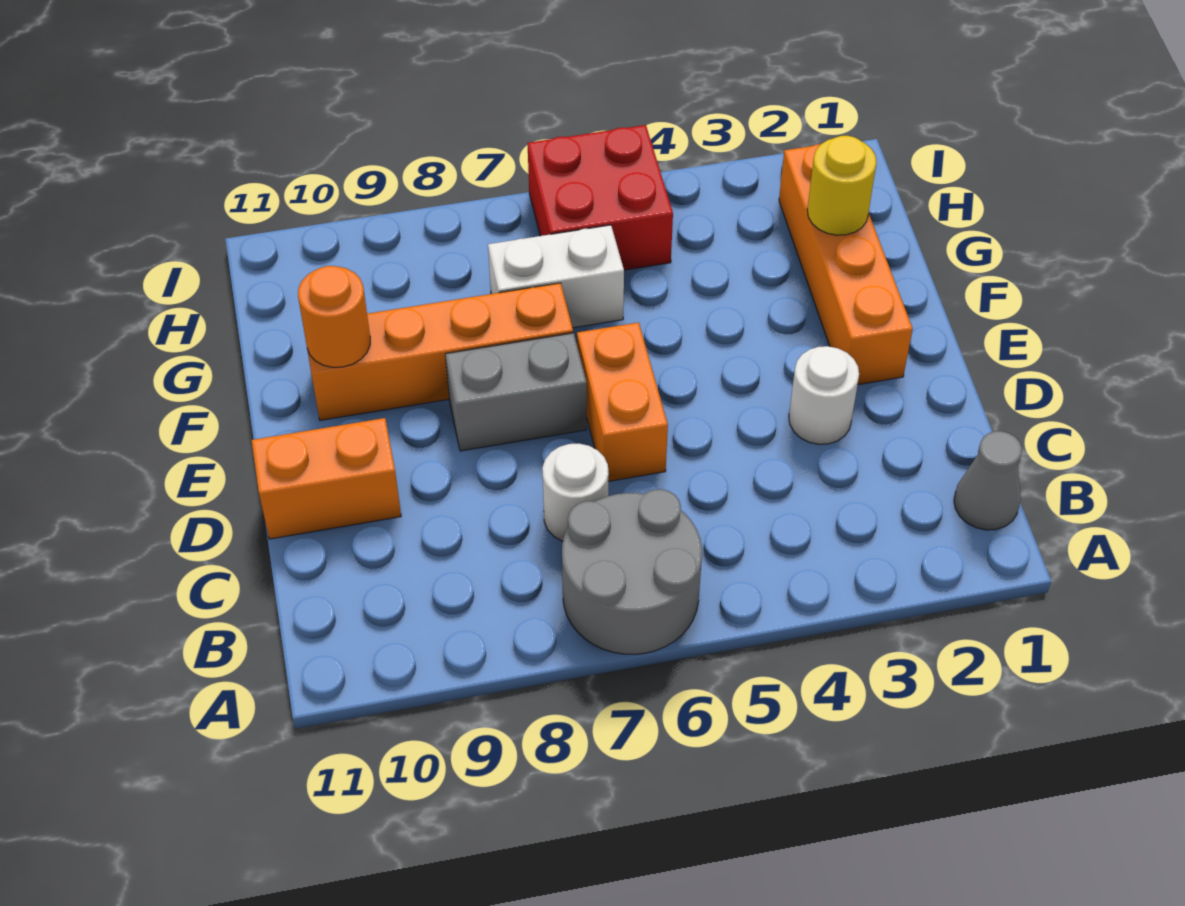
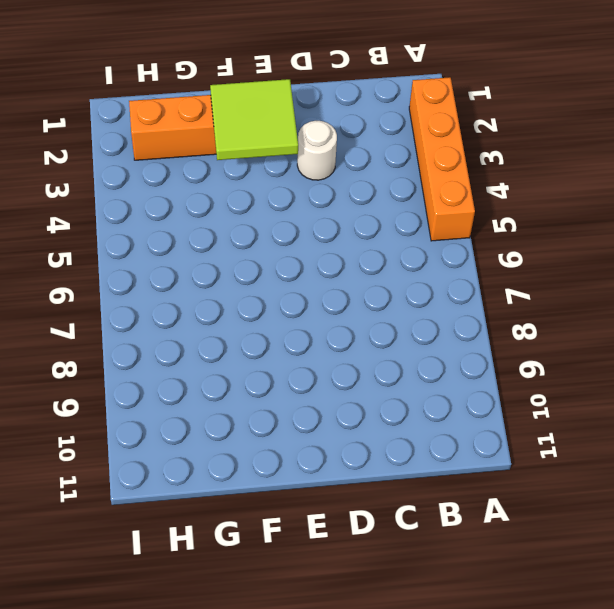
orange 1x4 brick [409,77,475,241] -> orange 1x4 brick moved to [307,283,573,420]
lime 2x2 tile [210,79,298,160] -> none
none -> grey 2x2 round brick [562,489,702,654]
none -> grey 1x1 cone [954,431,1022,530]
none -> white 1x1 round brick [542,444,609,541]

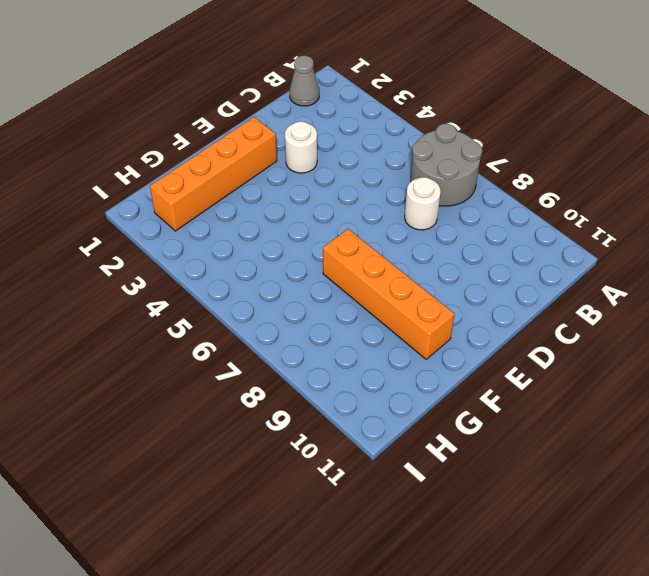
none -> orange 1x2 brick [577,322,668,481]
none -> orange 1x2 brick [252,418,401,539]
none -> grey 1x2 brick [445,333,587,451]

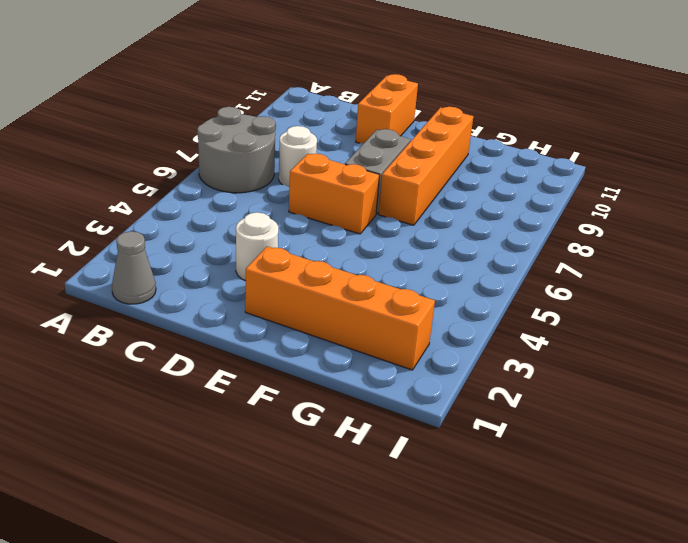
none -> white 1x2 brick [488,225,624,328]
none -> red 2x2 brick [527,125,673,270]
none -> orange 1x1 round brick [298,266,370,367]

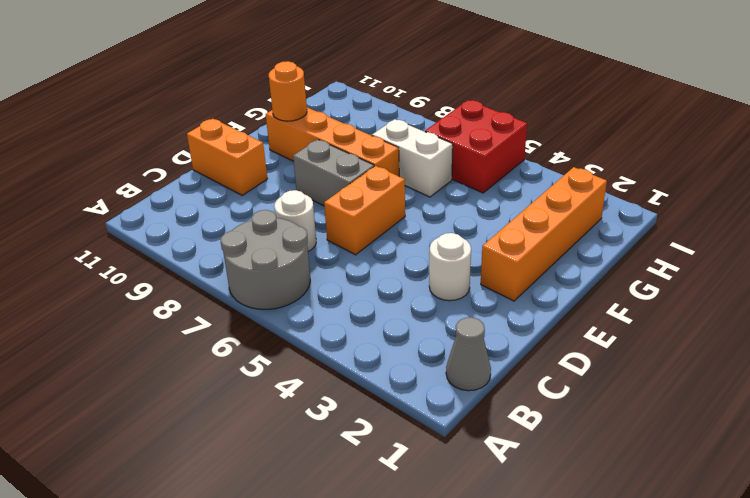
none -> yellow 1x1 round brick [807,136,876,235]

